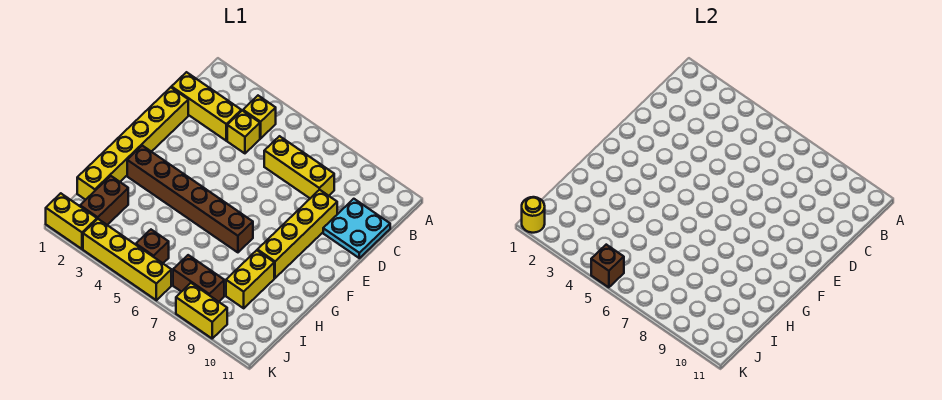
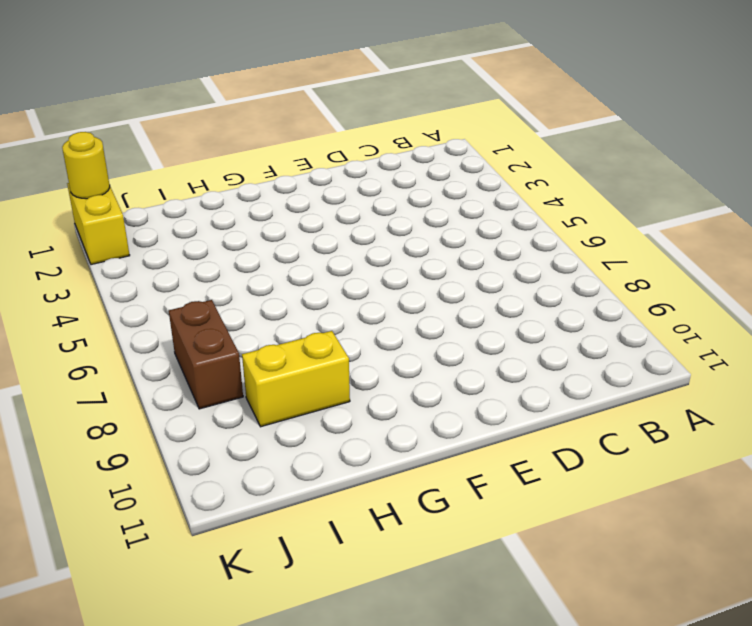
none -> yellow 1x1 brick [243,96,276,138]
none -> yellow 1x3 brick [171,72,241,141]
none -> yellow 1x1 brick [227,111,260,153]

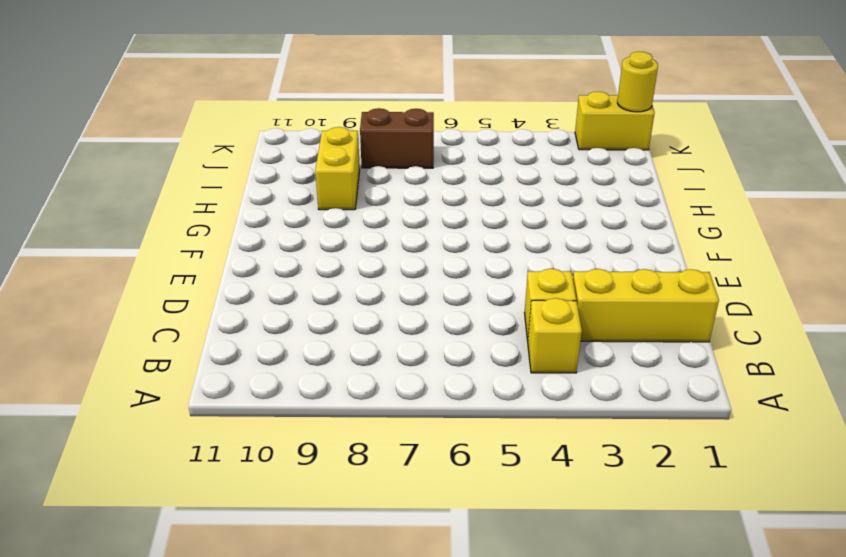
none -> yellow 1x3 brick [264,136,334,198]
none -> cyan 2x2 plate [323,199,390,258]
none -> yellow 1x6 brick [77,87,188,200]

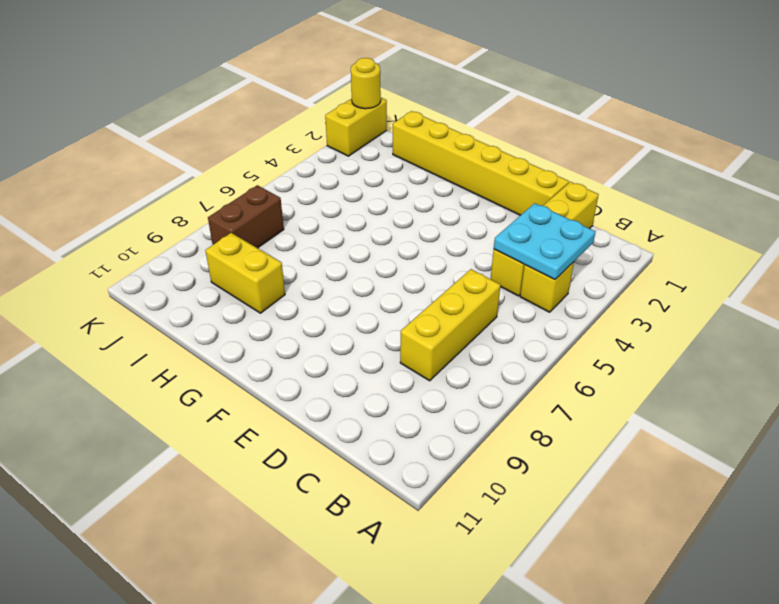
cyan 2x2 plate [494,203,595,279] -> cyan 2x2 plate moved to [323,199,390,258]
none -> yellow 1x4 brick [257,190,337,278]
none -> brown 1x6 brick [127,146,253,252]
none -> brown 1x2 brick [80,176,128,225]

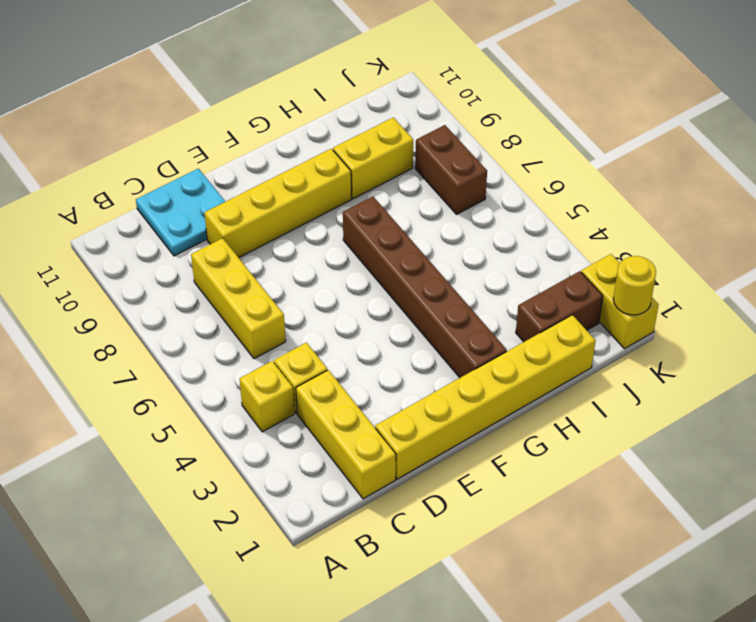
none -> brown 1x1 brick [136,230,169,263]
none -> yellow 1x4 brick [83,219,171,300]
none -> yellow 1x2 brick [176,283,227,338]

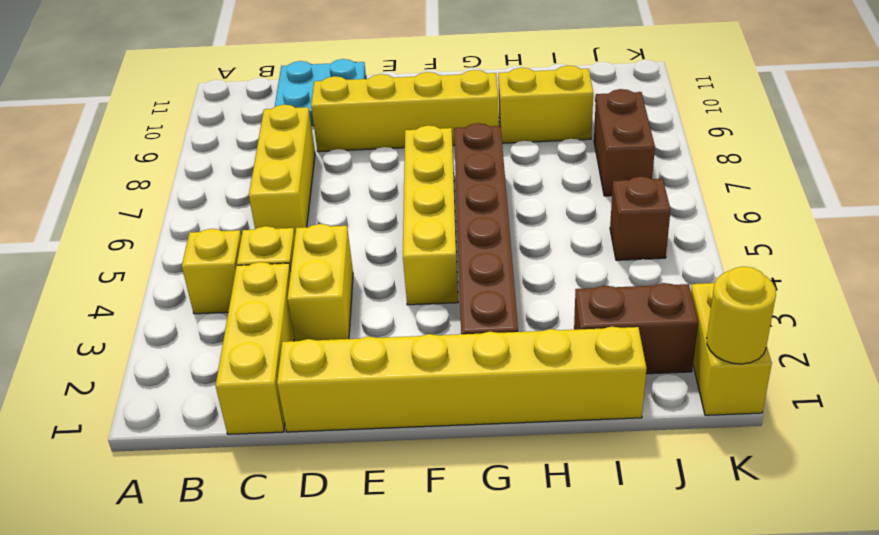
yellow 1x2 brick [287,224,353,341] -> yellow 1x2 brick moved to [176,283,227,338]
yellow 1x4 brick [403,126,458,305] -> yellow 1x4 brick moved to [83,219,171,300]
none -> brown 1x1 brick [591,245,624,287]

